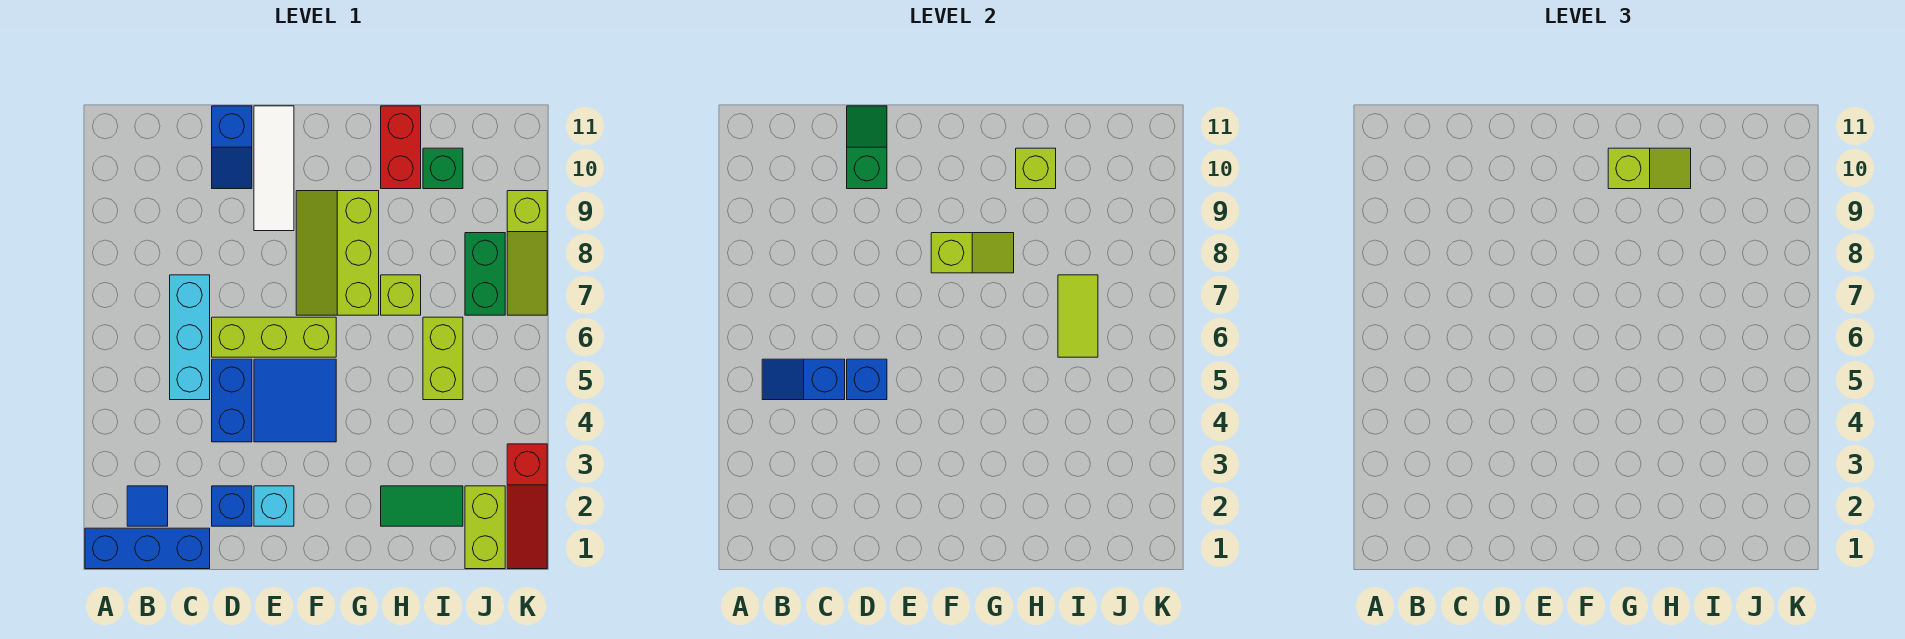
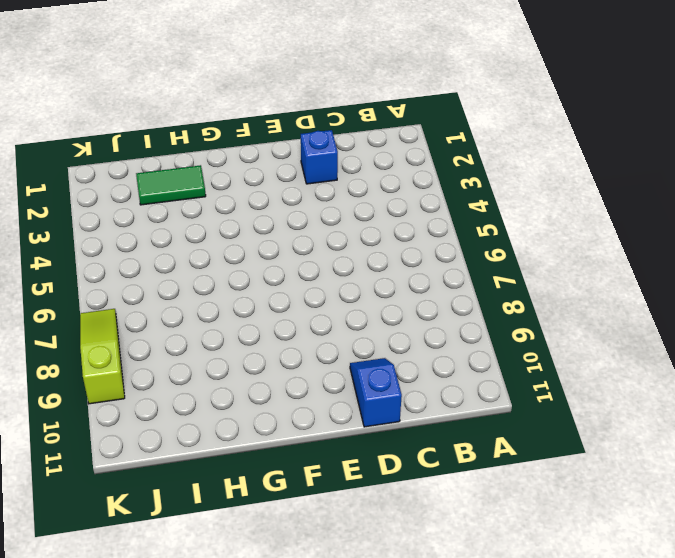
none -> blue 1x3 brick [85,528,210,569]
none -> blue 1x1 tile [127,486,168,526]
none -> cyan 1x3 brick [170,275,210,400]

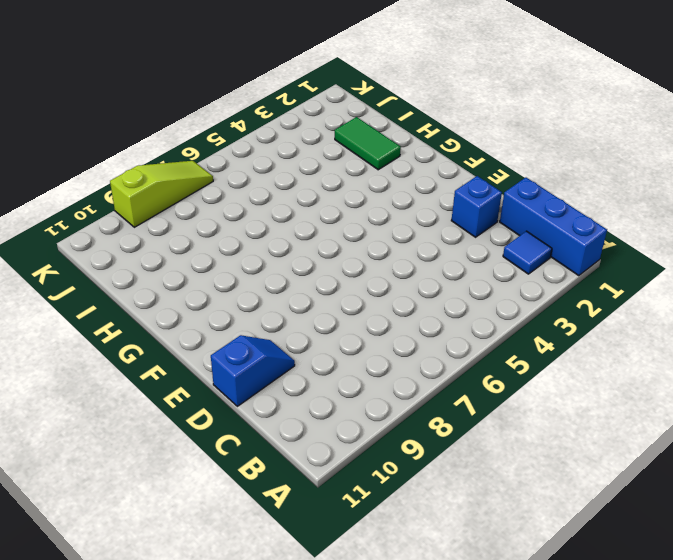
none -> cyan 1x3 brick [170,275,210,400]
none -> blue 1x2 brick [212,359,252,442]
none -> lime 1x3 brick [212,317,336,357]

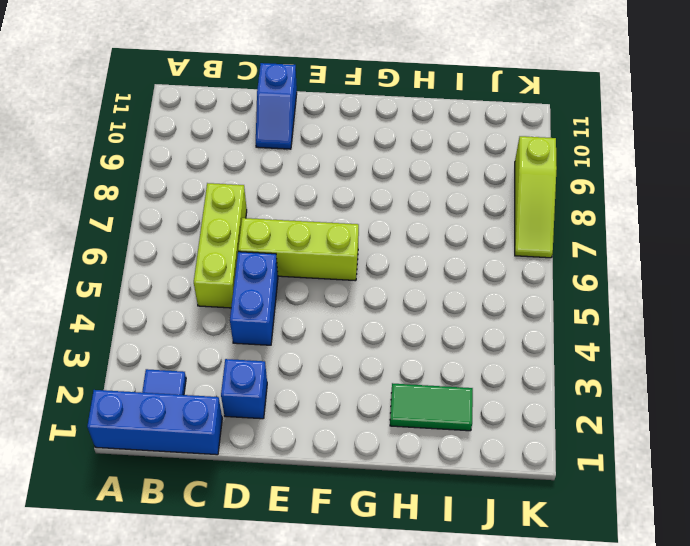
lime 1x3 brick [194,183,247,308] -> cyan 1x3 brick [170,275,210,400]
none -> cyan 1x1 brick [254,486,294,526]
none -> blue 2x2 tile [254,359,336,442]
none -> white 1x3 tile [254,106,294,231]

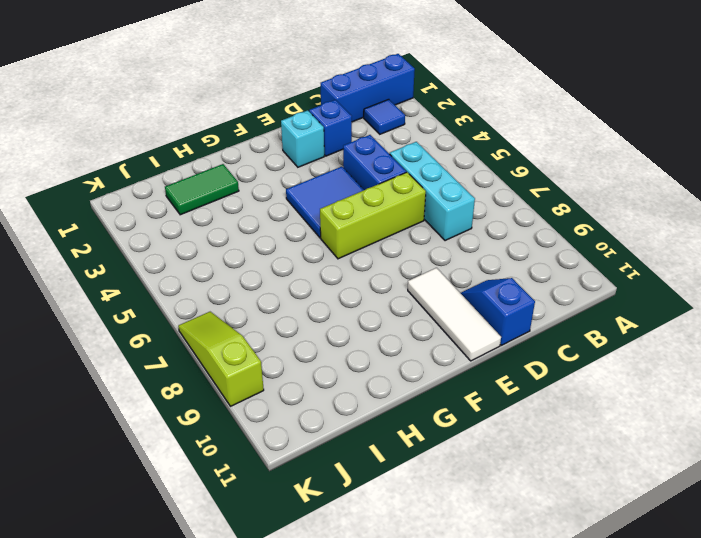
none -> lime 2x3 slope [296,191,379,315]
none -> lime 1x1 brick [381,275,421,315]
none -> red 1x2 brick [381,106,421,189]

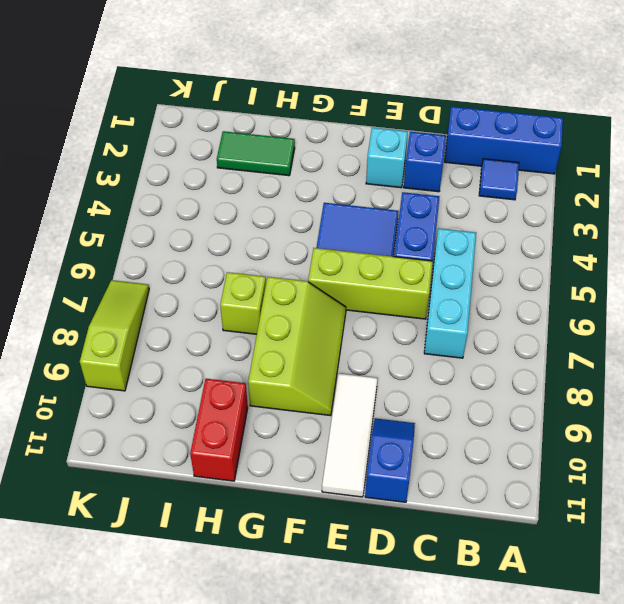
none -> lime 1x2 brick [423,317,463,400]
none -> green 1x1 brick [423,148,463,189]
none -> lime 1x2 brick [465,486,505,569]

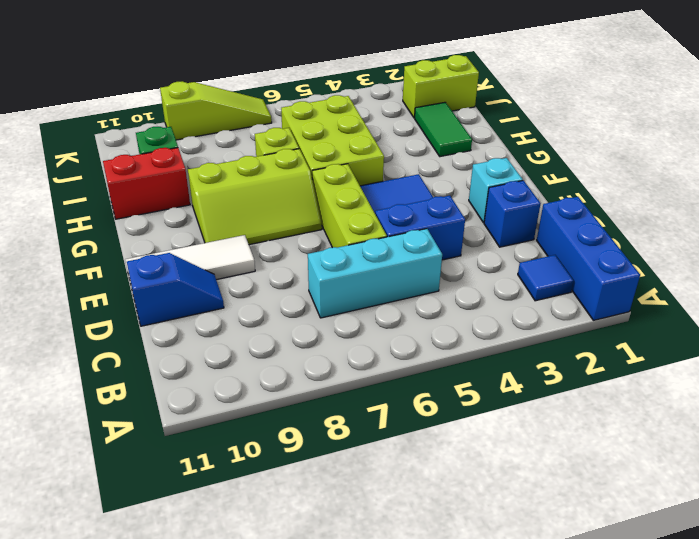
lime 2x3 brick [281,95,384,186] -> lime 1x2 brick [423,317,463,400]
none -> green 1x2 brick [465,233,505,315]
none -> red 1x3 slope [507,444,547,569]
none -> blue 1x2 slope [762,359,845,400]

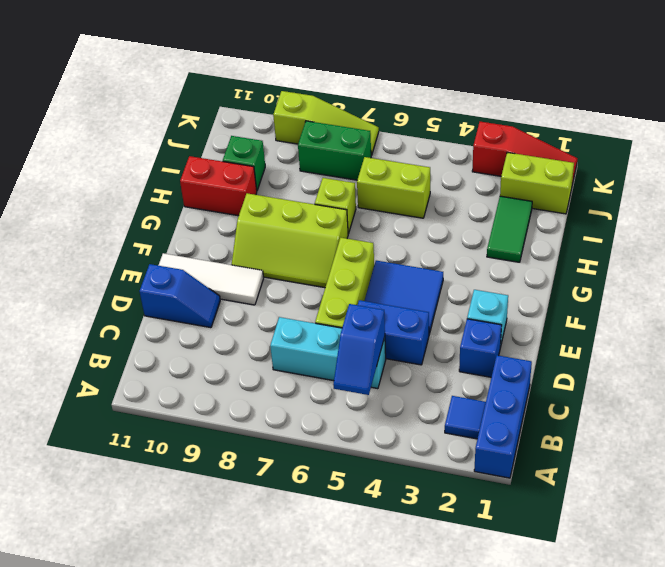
none -> blue 1x1 brick [847,359,887,400]
none -> green 1x2 slope [847,106,887,189]
none -> lime 1x2 slope [931,233,1014,273]

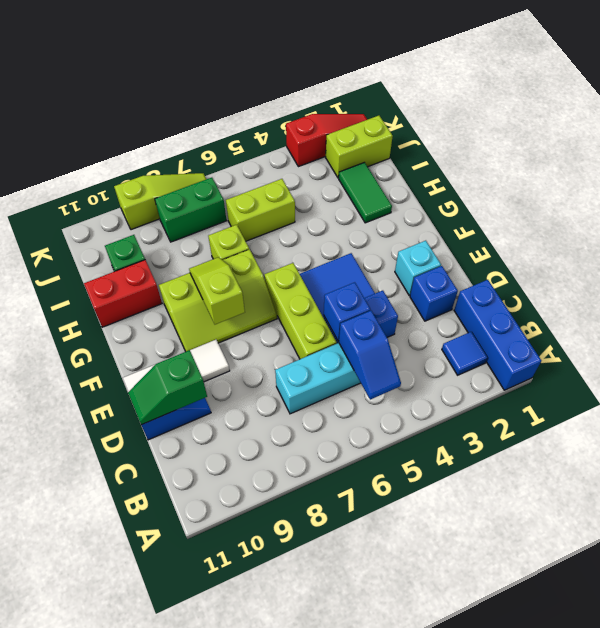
none -> lime 1x1 brick [1016,148,1056,189]
none -> lime 1x2 tile [1058,275,1098,357]
none -> lime 1x2 slope [1608,148,1691,189]

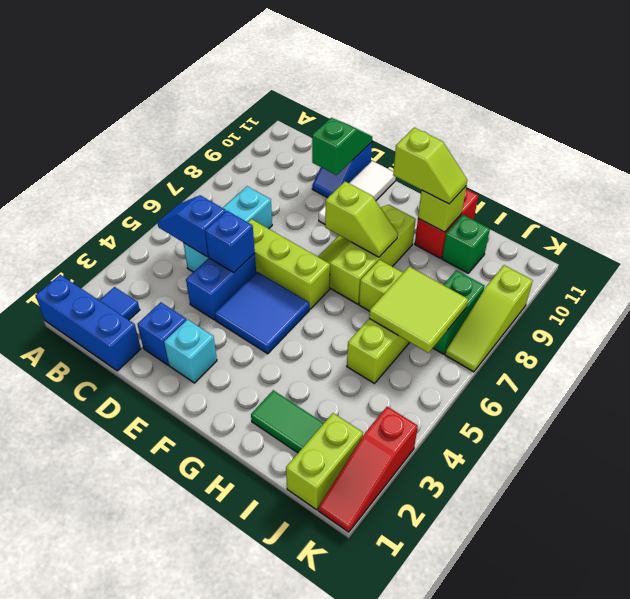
lime 2x2 tile [369,267,468,353] -> lime 1x2 tile [1058,275,1098,357]

